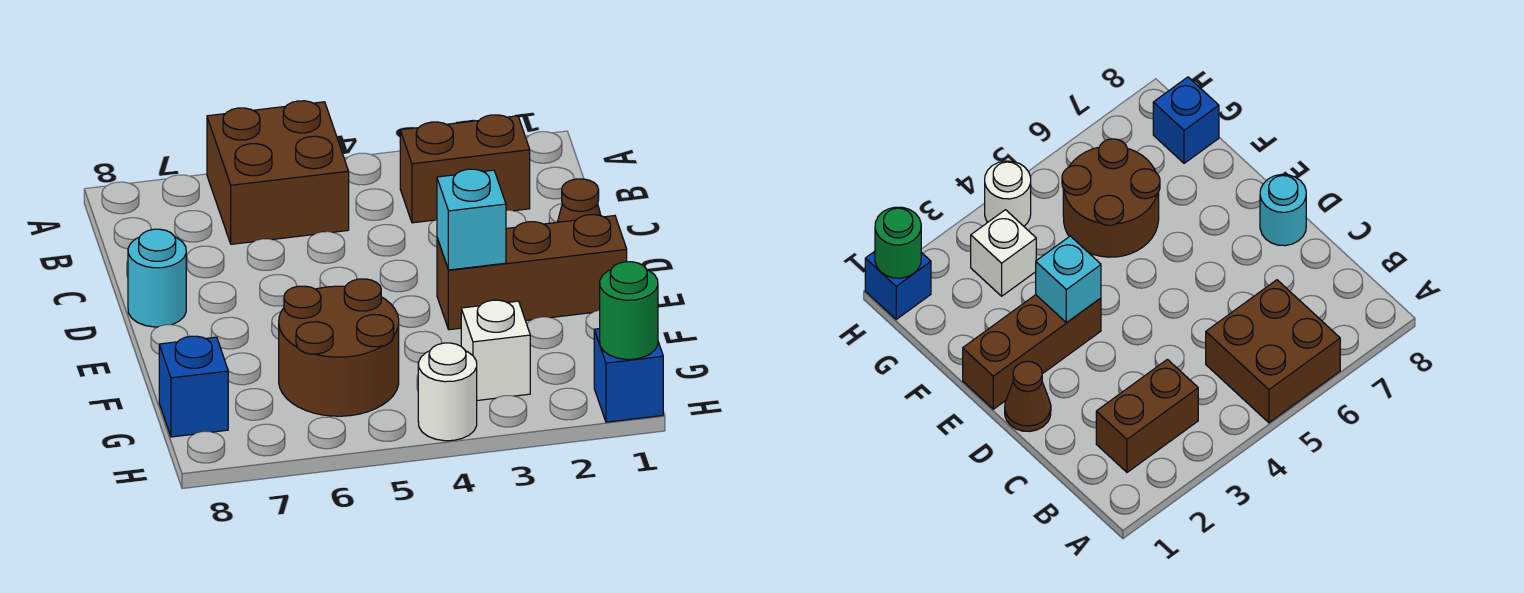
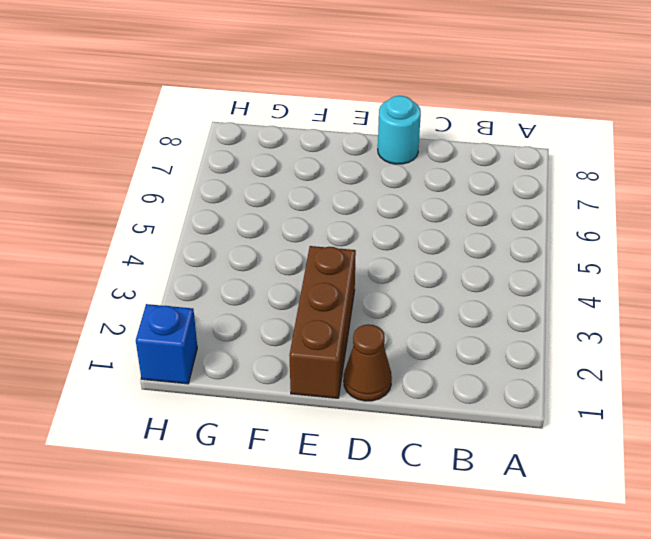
none -> brown 2x2 brick [207,101,349,244]
none -> brown 1x2 brick [400,115,530,223]
none -> brown 2x2 round brick [279,279,399,416]

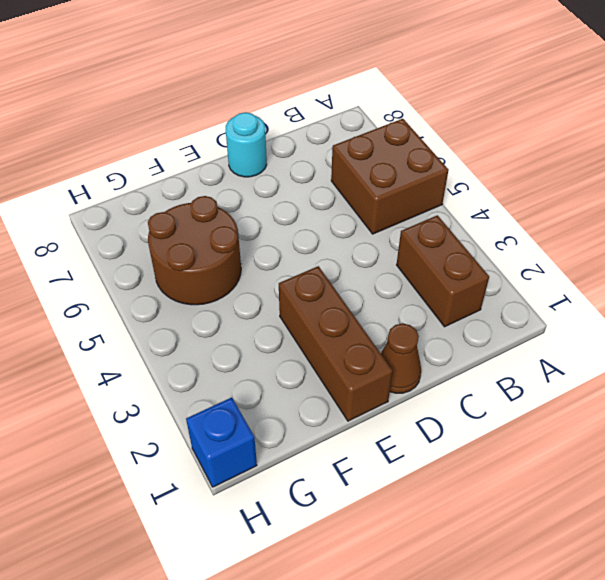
none -> white 1x1 brick [461,300,530,400]
none -> blue 1x1 brick [159,336,228,437]
none -> white 1x1 round brick [418,343,477,441]

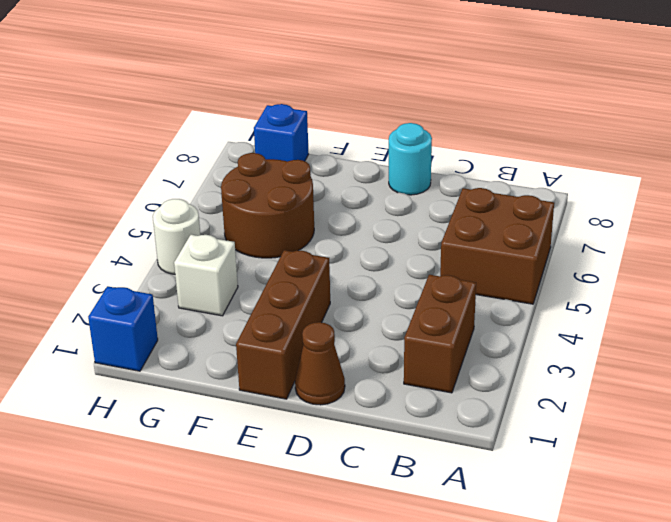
none -> cyan 1x1 brick [437,169,506,270]
none -> green 1x1 round brick [600,262,658,359]

